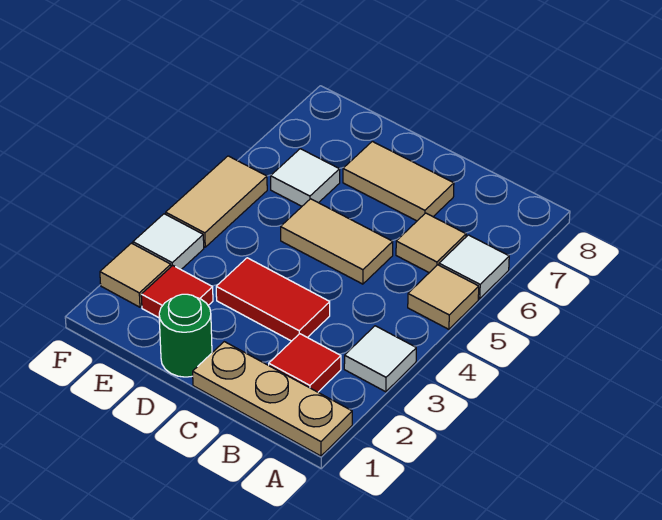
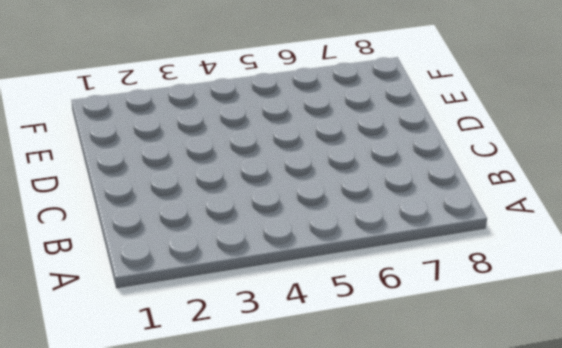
none -> tan 1x3 plate [193,342,352,456]
none -> white 1x1 tile [344,326,416,392]
none -> tan 1x1 tile [408,265,479,329]

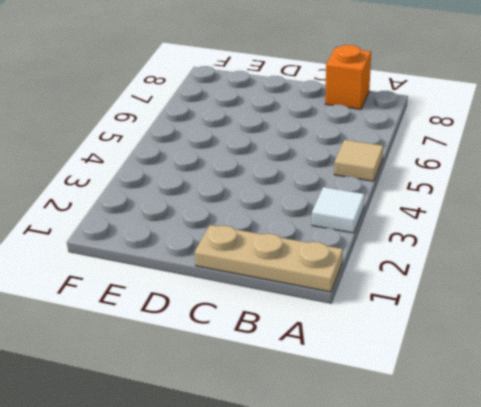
orange 1x1 brick [325,45,371,109] -> none
none -> white 1x1 tile [439,235,509,299]
none -> red 1x1 tile [269,334,341,392]
none -> tan 1x1 tile [396,213,466,273]

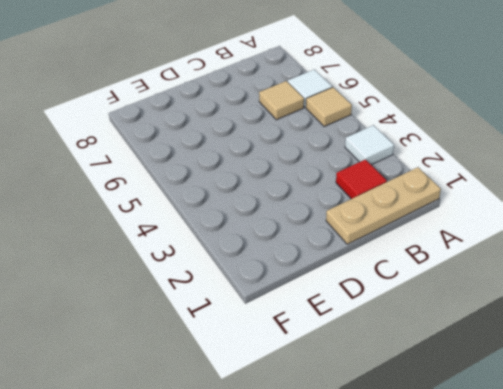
none -> red 1x2 tile [216,258,330,341]
none -> tan 1x2 tile [281,199,393,284]
none -> tan 1x2 tile [343,141,454,221]

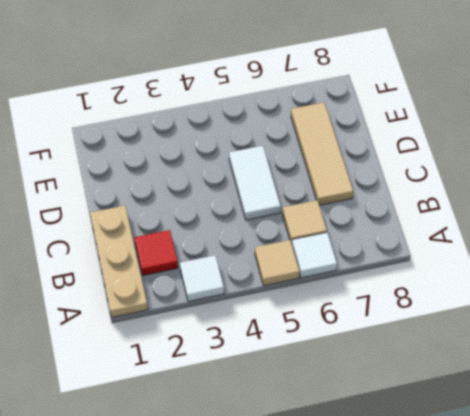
white 1x2 tile [229,146,281,220] -> tan 1x2 tile [281,199,393,284]
tan 1x3 tile [291,103,353,205] -> tan 1x2 tile [343,141,454,221]
none -> red 1x2 tile [216,258,330,341]
none -> green 1x1 round brick [159,294,212,377]
none -> red 1x1 tile [141,266,213,318]

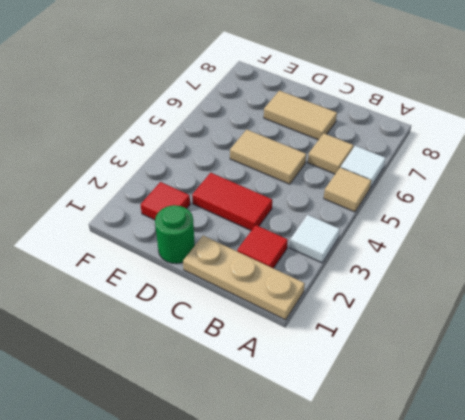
none -> white 1x1 tile [271,149,340,206]
none -> tan 1x1 tile [100,243,171,307]
none -> white 1x1 tile [133,214,204,269]

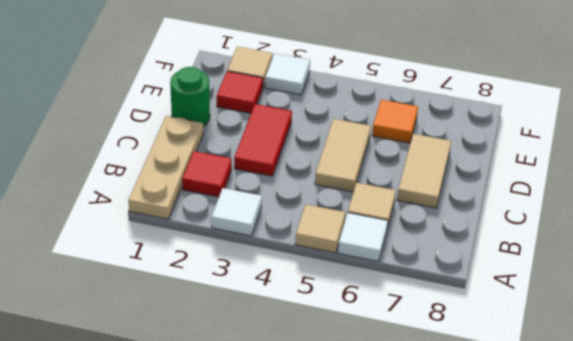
orange 1x1 tile [372,100,418,143] -> white 1x1 tile [271,149,340,206]
none -> tan 1x2 tile [166,156,267,247]

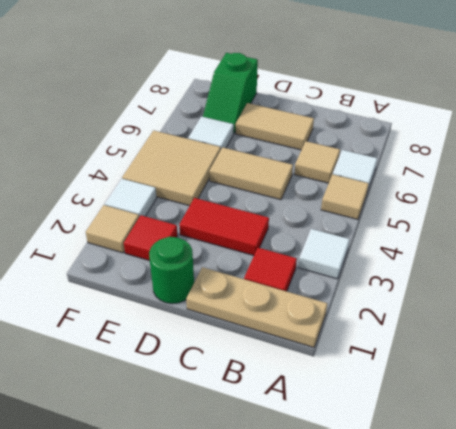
tan 2x2 tile [122,130,221,206] -> tan 1x2 tile [166,156,267,247]
green 1x2 slope [203,53,258,134] -> none

